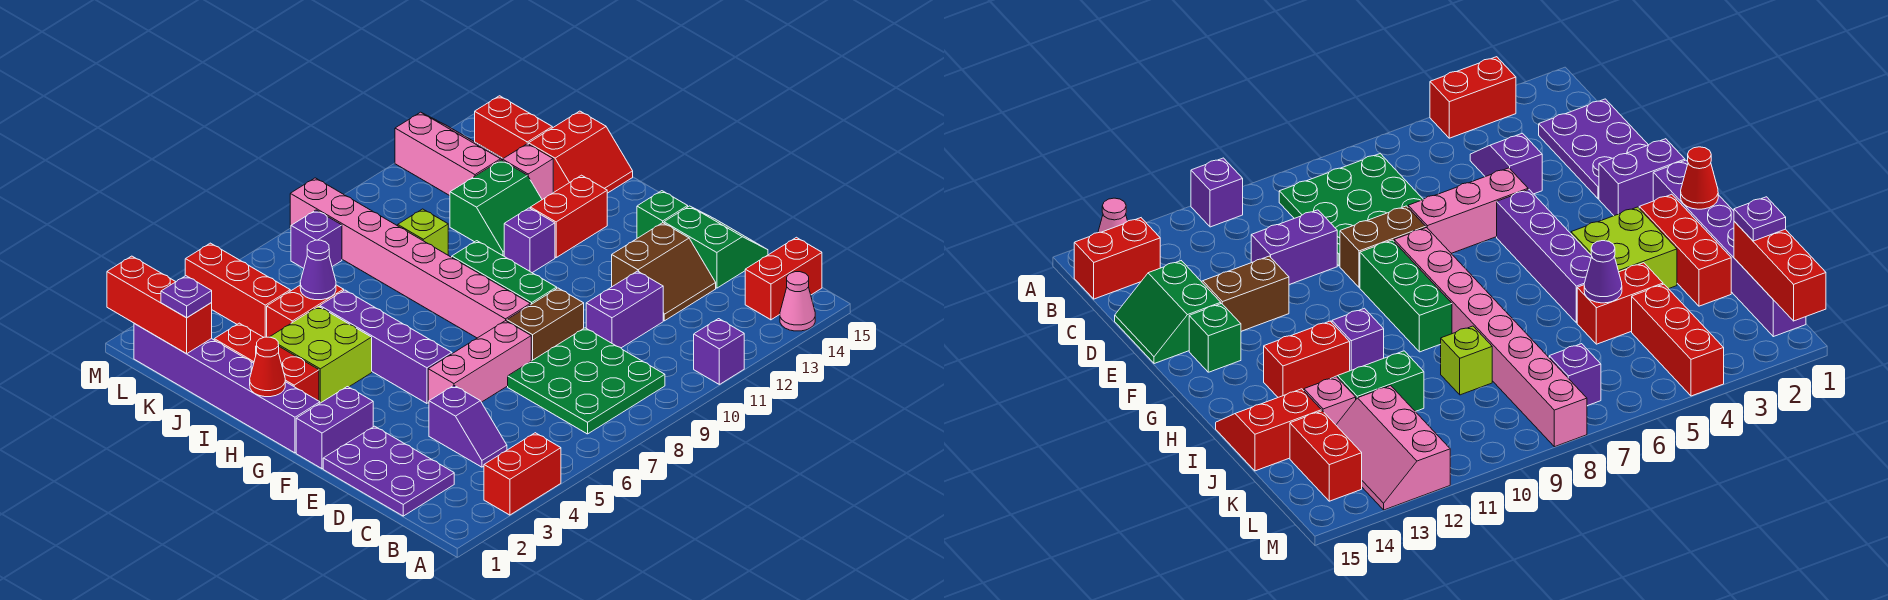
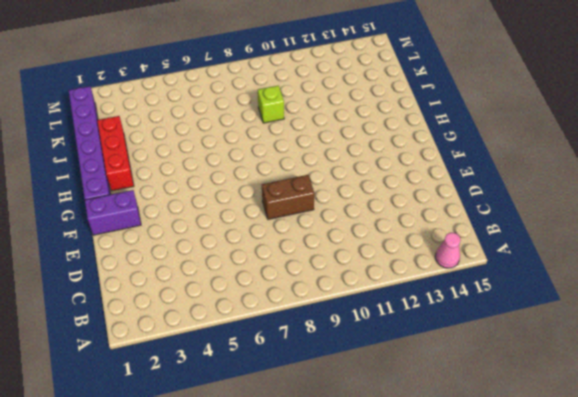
none -> red 1x2 brick [484,433,561,515]
none -> purple 1x1 brick [694,319,744,384]
none -> green 3x3 plate [508,328,665,434]
none -> red 1x2 brick [745,237,822,320]

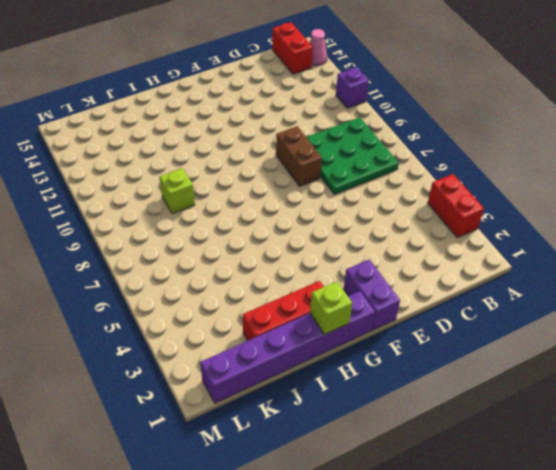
lime 1x1 brick [310,281,352,335] -> red 1x1 cone [250,337,285,397]
none -> purple 2x3 plate [323,426,454,516]
none -> purple 1x2 slope [429,386,507,467]
none -> purple 1x2 brick [586,271,663,348]
none -> brown 2x2 slope [612,223,716,321]

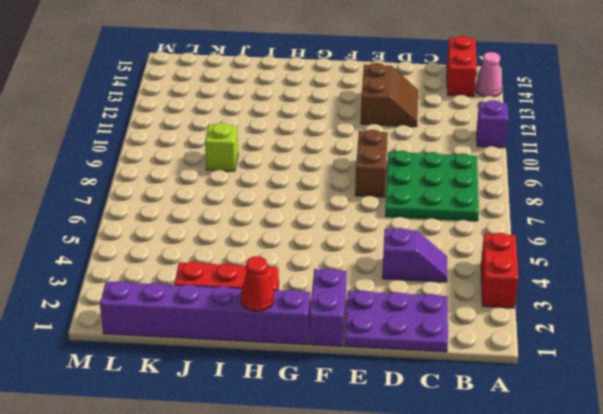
none -> purple 1x2 brick [586,271,663,348]
none -> green 2x2 slope [664,206,768,288]
none -> pink 1x3 brick [428,321,531,404]
none -> purple 1x4 brick [320,290,452,403]

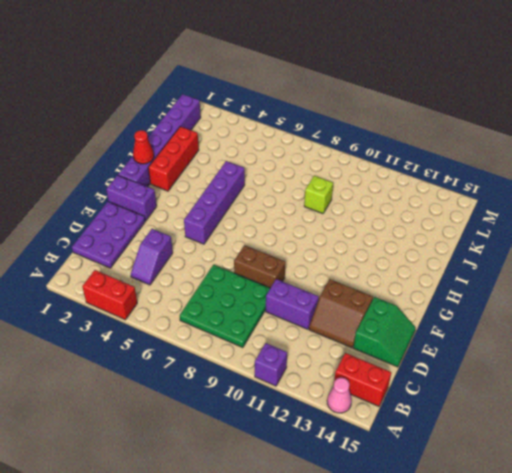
none -> pink 1x3 brick [428,321,531,404]
none -> pink 1x8 brick [290,178,530,338]
none -> green 1x3 brick [452,241,557,305]
none -> green 1x1 brick [637,191,688,238]

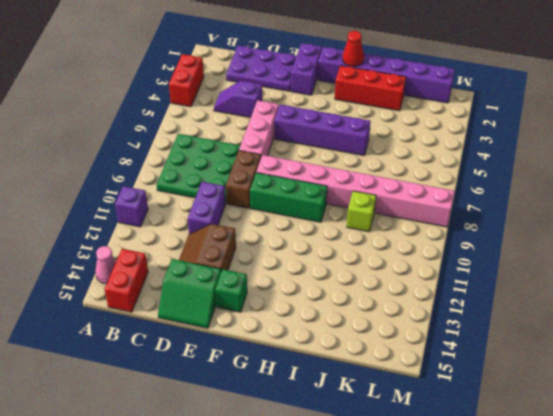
none -> lime 2x2 brick [270,306,372,403]
none -> purple 1x1 brick [504,208,555,273]
none -> red 1x2 brick [530,175,607,257]
none -> green 2x2 slope [450,160,542,256]

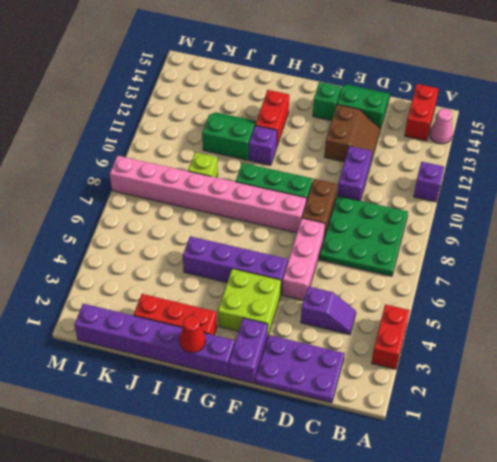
lime 2x2 brick [218,269,281,338] -> lime 2x2 brick moved to [270,306,372,403]
green 2x2 slope [202,112,256,160] -> green 2x2 slope turned to [450,160,542,256]
none -> red 2x2 slope [529,111,633,193]
none -> red 1x2 brick [267,285,344,337]
none -> pink 1x1 brick [502,144,553,200]
none -> red 1x3 brick [185,243,290,337]

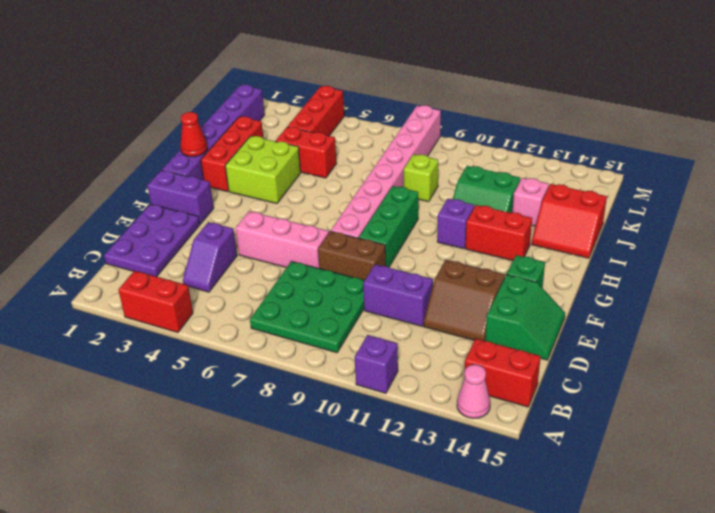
none -> purple 1x4 brick [320,290,452,403]
none -> pink 2x3 slope [395,112,503,196]
none -> red 1x2 brick [475,96,552,159]
none -> purple 1x1 brick [291,210,342,268]

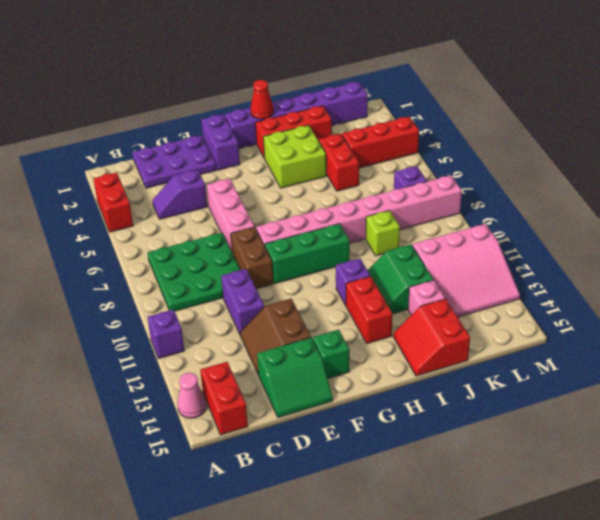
pink 3x3 slope [412,224,520,317] -> pink 2x3 slope [395,112,503,196]
none -> purple 1x4 brick [320,290,452,403]
none -> red 1x2 brick [475,96,552,159]
none -> purple 1x1 cone [300,240,336,300]
none -> red 1x3 brick [107,256,212,354]

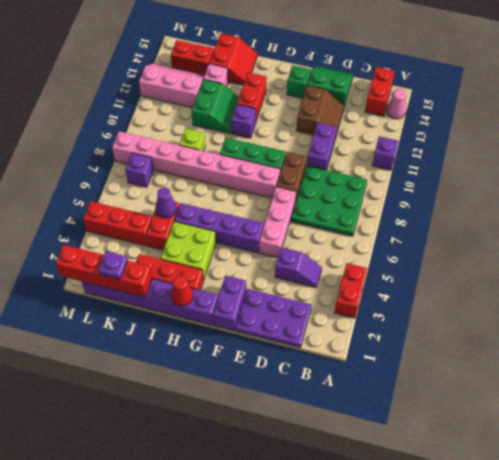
red 1x4 brick [56,245,152,297] -> red 1x3 brick [107,256,212,354]

